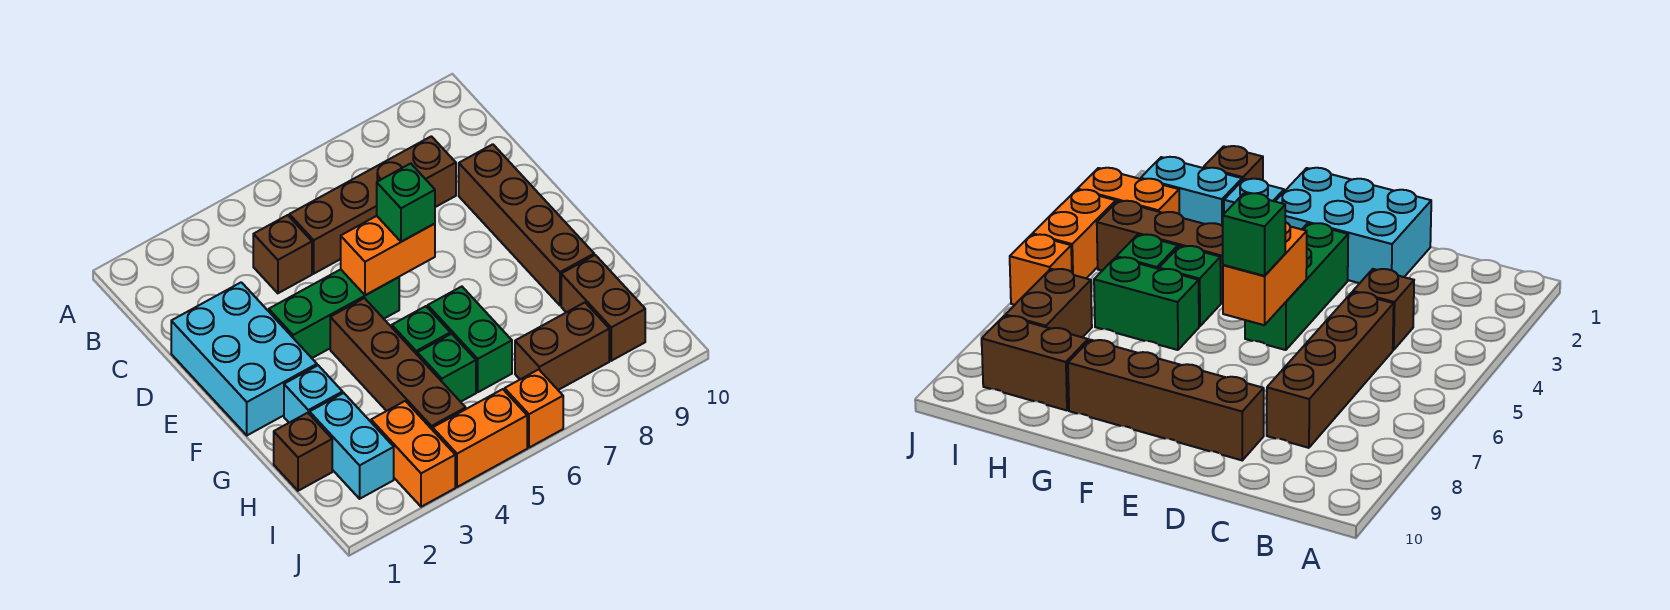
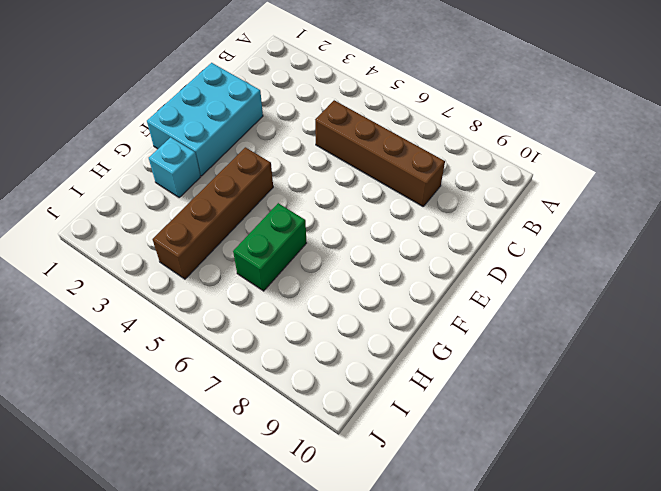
none -> brown 1x1 brick [253,215,312,293]
none -> brown 1x4 brick [459,144,594,305]
none -> green 1x3 brick [269,269,399,358]

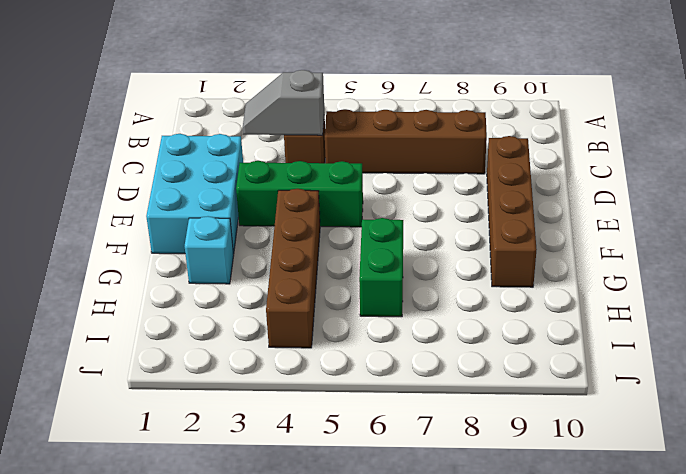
grey 1x2 slope [243,70,324,135] -> none
none -> green 1x1 brick [392,306,450,354]
none -> brown 1x1 brick [274,413,332,491]
none -> cyan 1x2 brick [310,393,394,499]

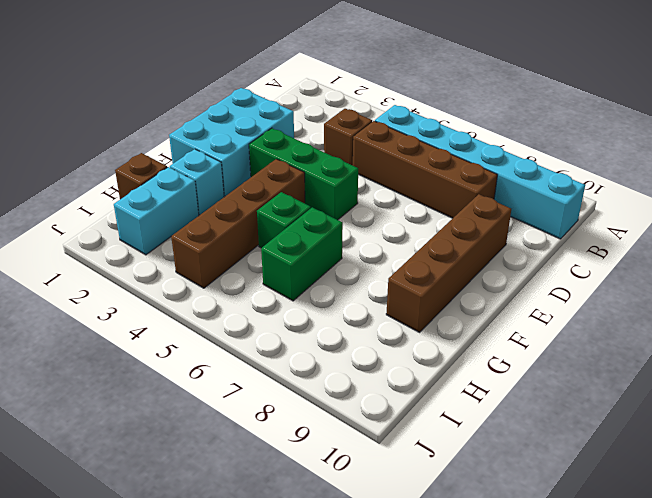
cyan 1x6 brick [375,105,585,239] -> none
none -> green 1x1 brick [417,334,476,402]
none -> brown 1x2 brick [561,255,645,361]
none -> orange 1x2 brick [371,401,455,507]

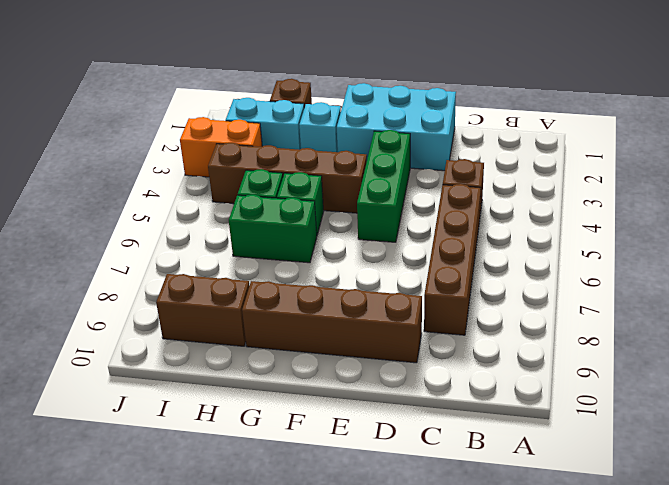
none -> brown 1x2 brick [515,303,609,390]
none -> orange 1x2 brick [433,389,527,487]
none -> orange 1x1 brick [505,369,563,448]

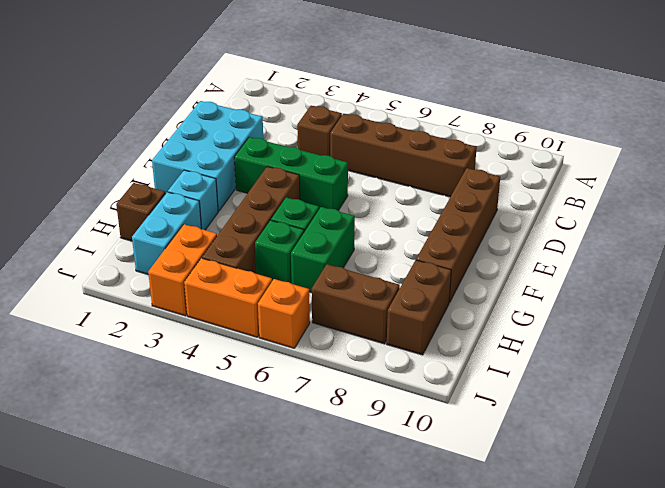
none -> orange 1x2 brick [341,216,435,295]
none -> green 1x1 brick [377,164,435,242]

